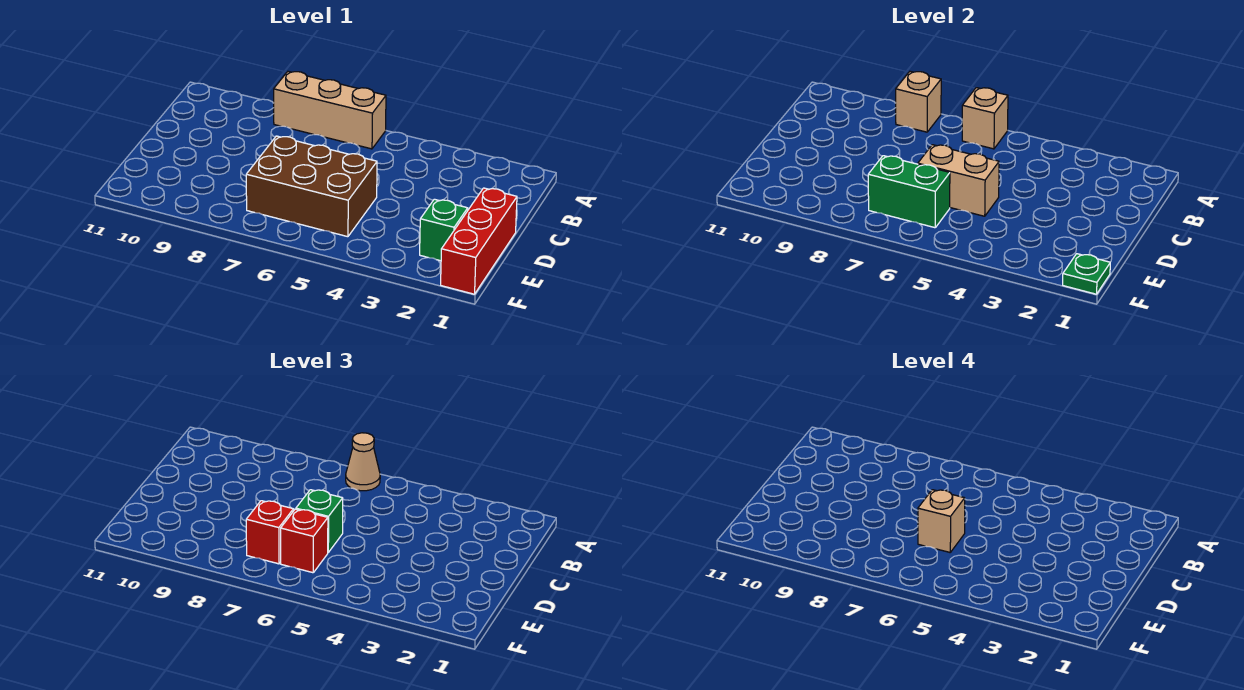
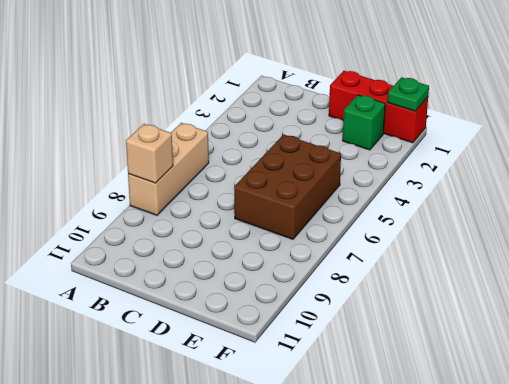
none -> tan 1x1 brick [962,88,1008,149]
none -> tan 1x2 brick [918,145,999,216]
none -> green 1x2 brick [868,156,950,228]

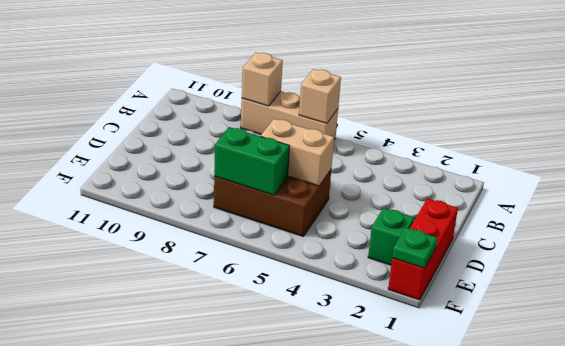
none -> tan 1x1 cone [346,433,380,491]
none -> green 1x1 brick [296,490,343,552]
none -> red 1x1 brick [281,509,328,573]

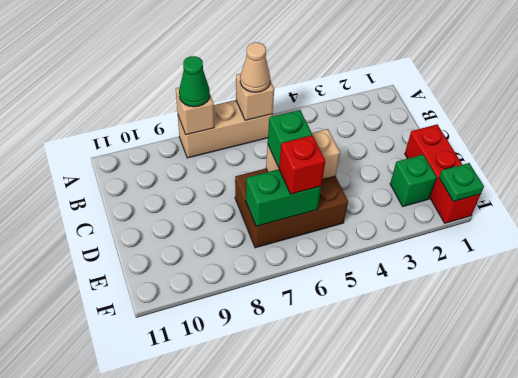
green 1x1 cone [179,56,210,107] -> none
none -> red 1x1 brick [246,501,294,564]
none -> tan 1x1 brick [918,490,965,552]

